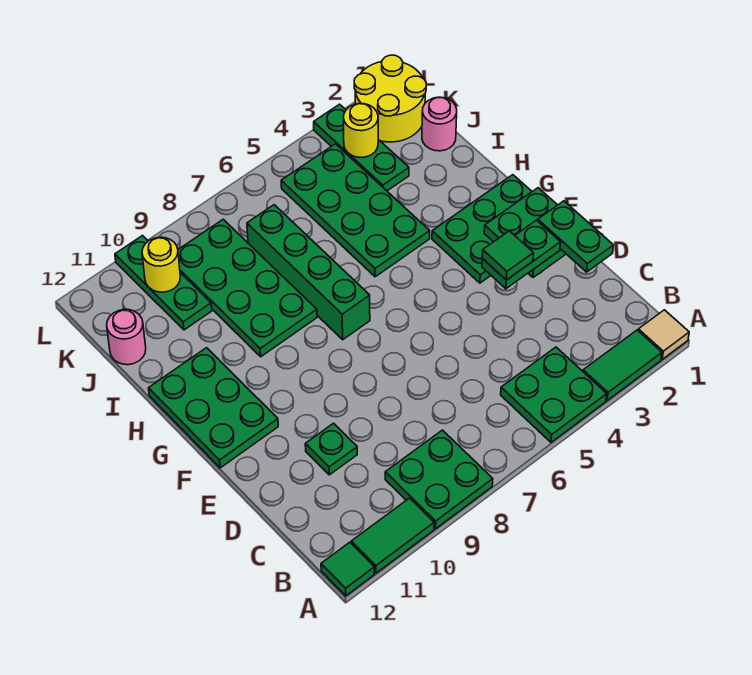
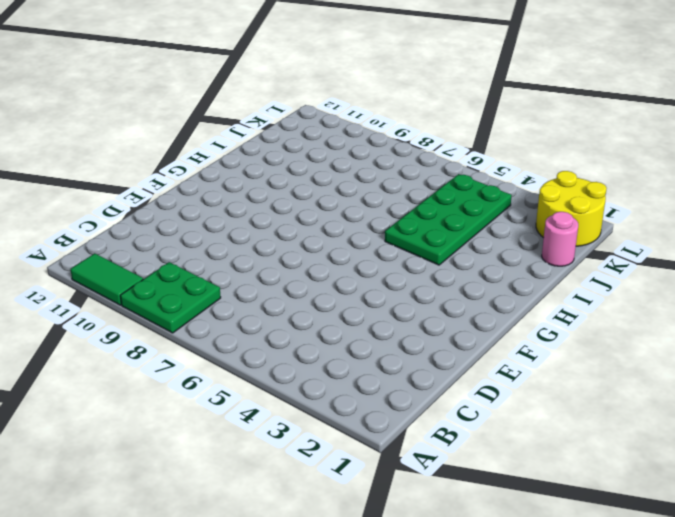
none -> tan 1x1 tile [638,310,689,359]
none -> green 1x2 tile [583,330,662,400]
none -> green 2x2 plate [501,347,607,442]

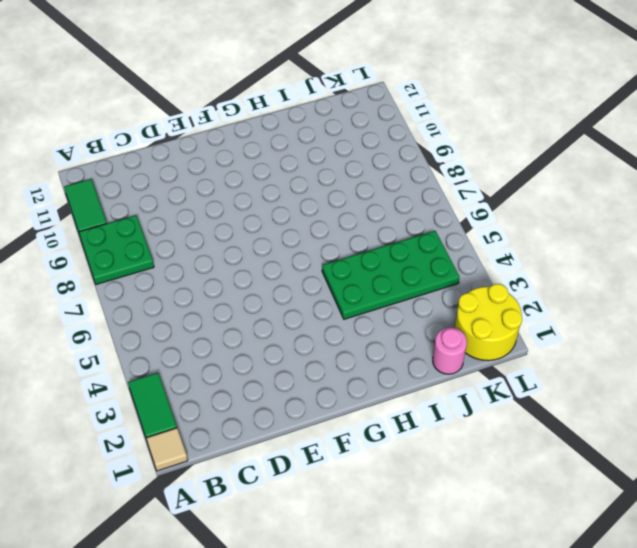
none -> green 2x2 plate [501,347,607,442]
none -> green 1x1 tile [321,542,374,596]
none -> green 1x1 plate [305,423,357,475]

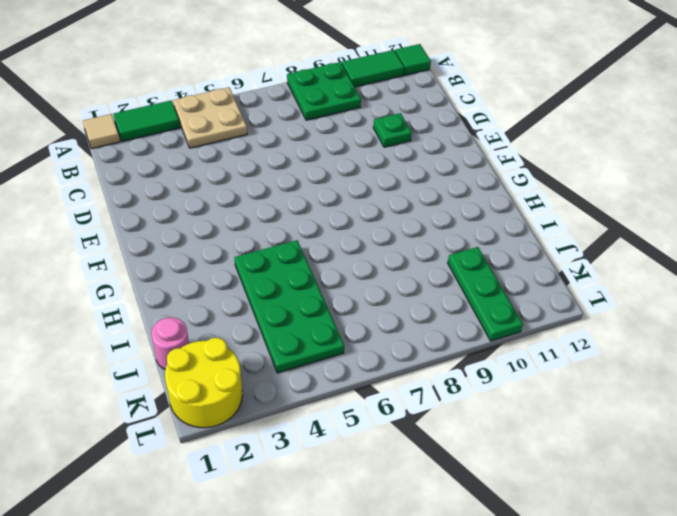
tan 2x2 plate [173,87,247,148] -> green 2x2 plate [501,347,607,442]
none -> green 2x3 plate [432,175,532,283]
none -> green 2x3 plate [149,348,278,468]
none -> green 1x4 brick [247,205,370,340]

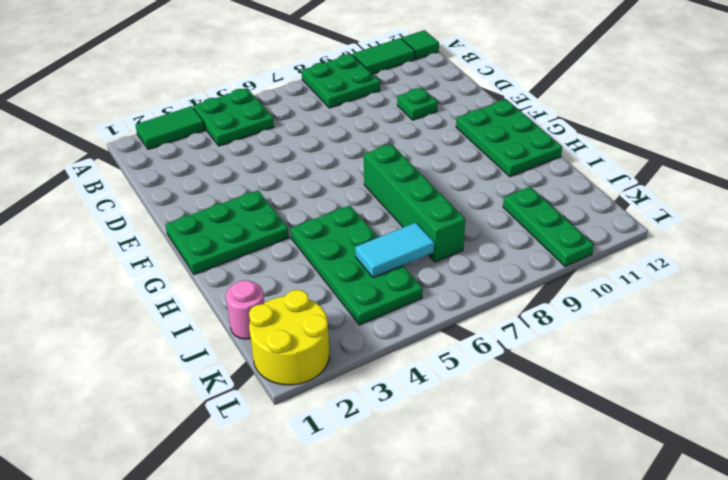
cyan 1x2 tile [355,223,434,278] -> none
none -> tan 1x1 tile [638,310,689,359]
none -> green 2x4 plate [178,219,317,357]
none -> green 1x3 plate [314,104,409,191]

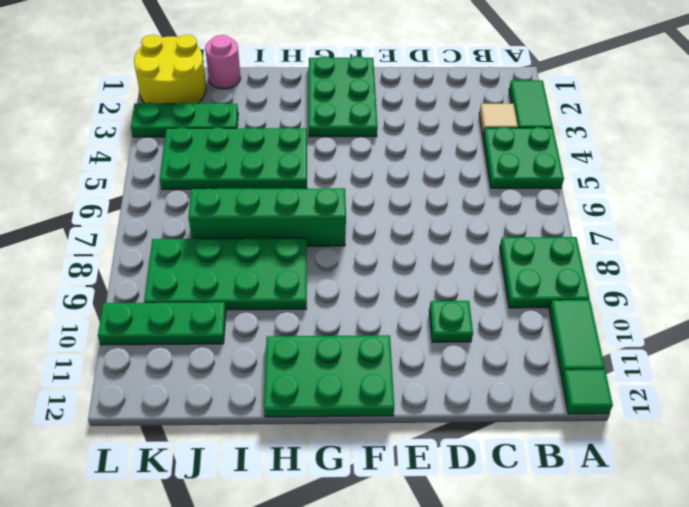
tan 1x1 tile [479,104,518,135] -> tan 1x1 tile moved to [638,310,689,359]
none -> pink 1x1 round brick [107,309,146,365]
none -> green 2x2 plate [484,188,566,277]
none -> yellow 1x1 round brick [344,104,378,158]

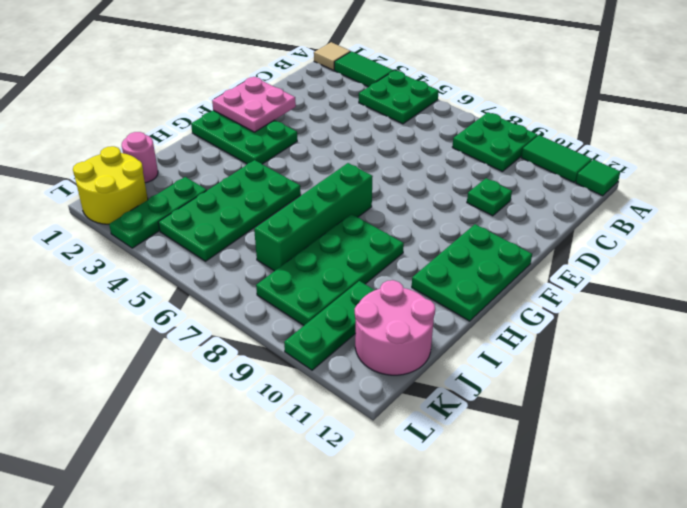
pink 2x2 plate [212,77,296,132] -> green 2x2 plate [484,188,566,277]
pink 2x2 round brick [355,280,435,375] -> pink 1x1 round brick [107,309,146,365]
none -> yellow 1x1 round brick [344,104,378,158]
none -> yellow 1x1 round brick [142,237,180,292]
none -> green 1x2 plate [538,201,613,272]

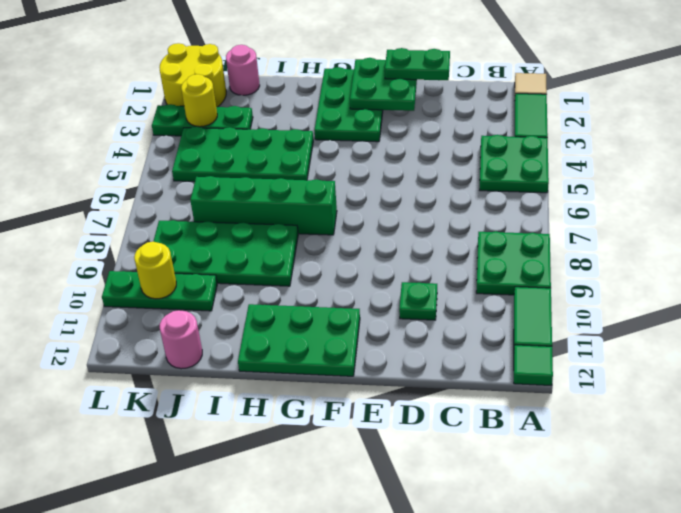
none -> green 1x2 plate [482,220,561,289]
none -> green 1x1 tile [482,231,534,280]

